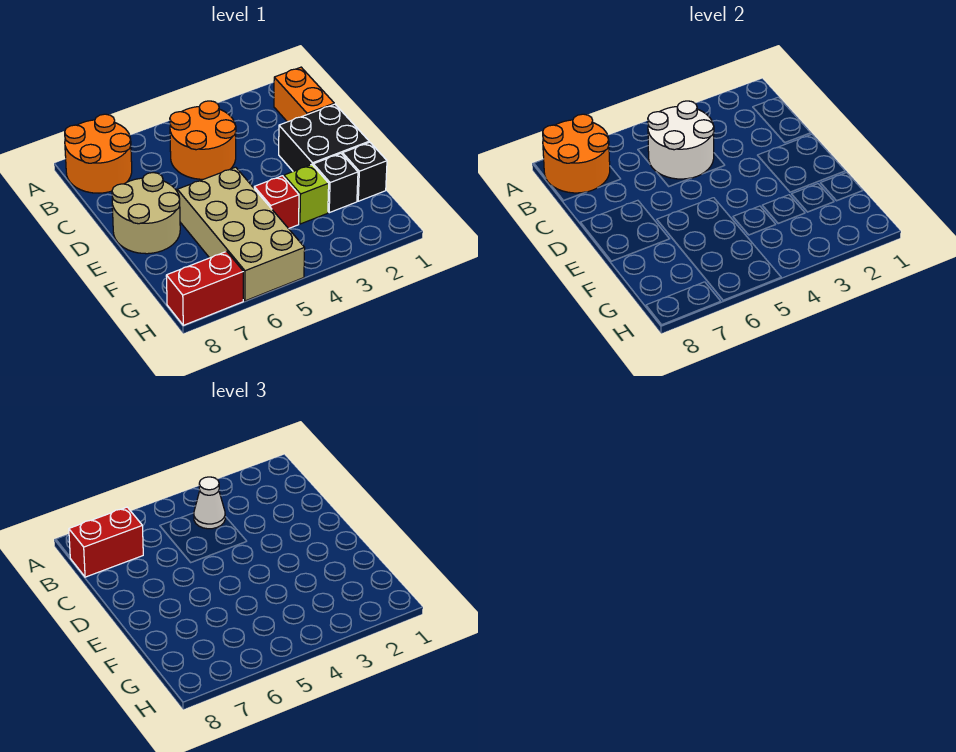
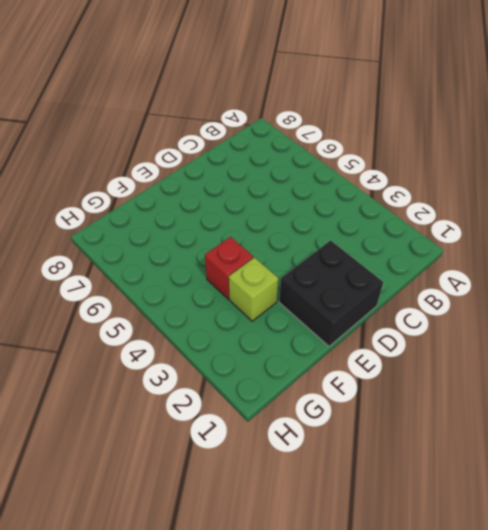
none -> orange 2x2 round brick [65,114,132,193]
none -> orange 1x2 brick [274,67,334,122]
none -> orange 2x2 round brick [170,101,236,179]

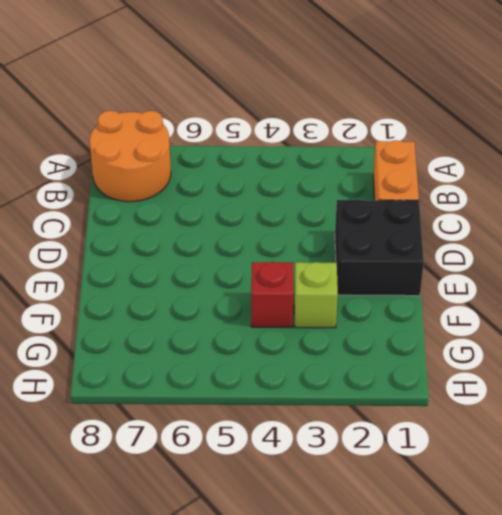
none -> orange 2x2 round brick [170,101,236,179]
none -> tan 2x2 round brick [112,173,180,254]
none -> tan 2x4 brick [177,167,305,301]

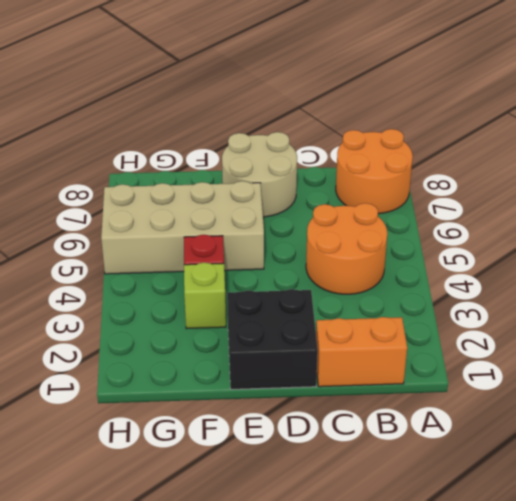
none -> black 1x1 brick [342,142,387,201]
none -> black 1x1 brick [313,153,358,213]
none -> red 1x2 brick [166,251,243,325]

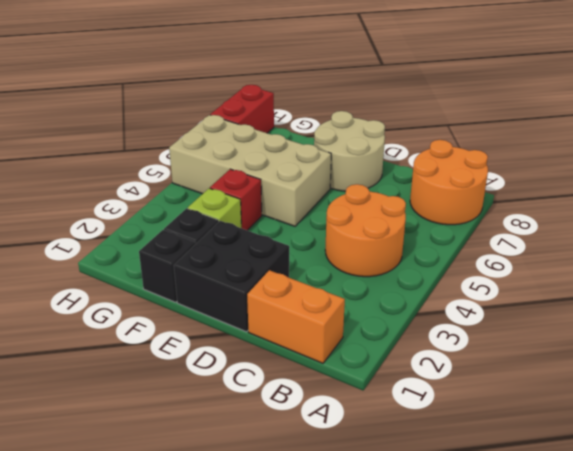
none -> orange 2x2 round brick [543,114,610,193]
none -> white 2x2 round brick [648,101,714,179]
none -> white 1x1 cone [194,477,225,529]

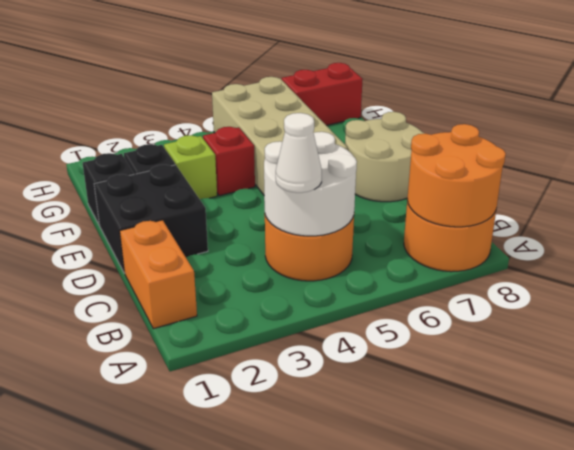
none -> red 1x2 brick [69,507,143,577]

